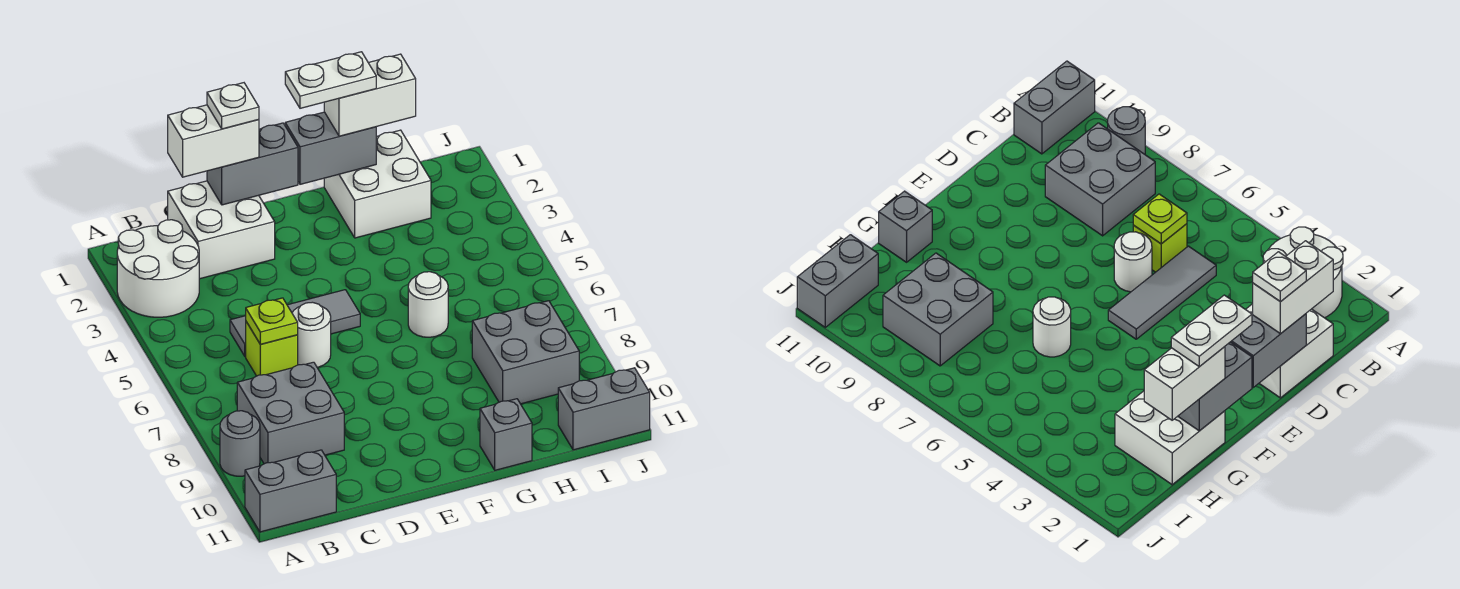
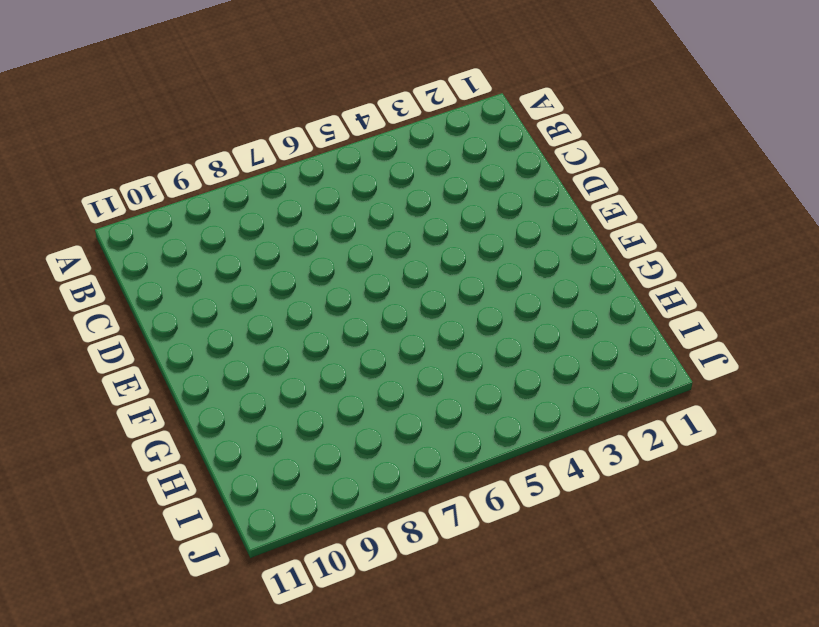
none -> white 2x2 round brick [117,220,199,317]
none -> grey 1x1 round brick [220,411,260,476]
none -> grey 1x2 brick [245,450,336,532]

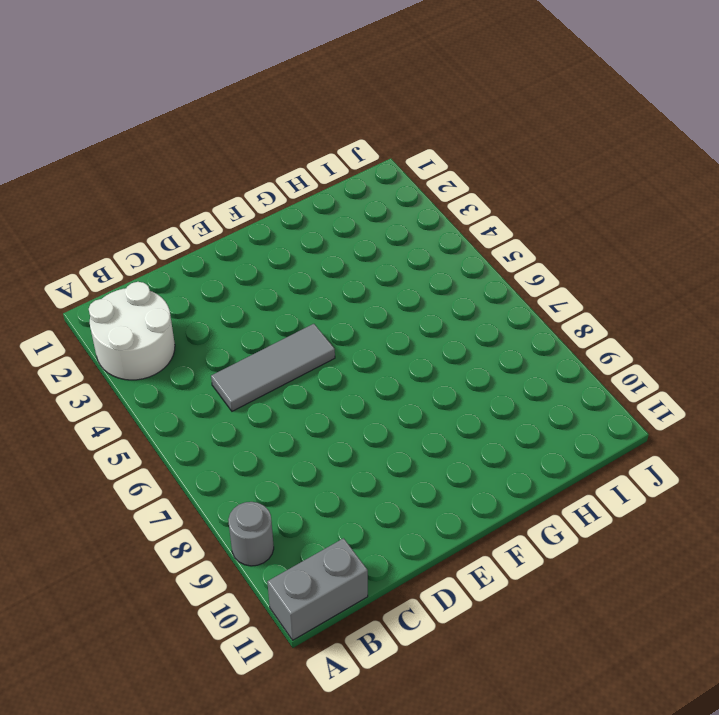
none -> grey 2x2 brick [237,362,344,464]
none -> white 2x2 brick [168,181,275,279]
none -> lime 1x1 brick [246,322,298,376]

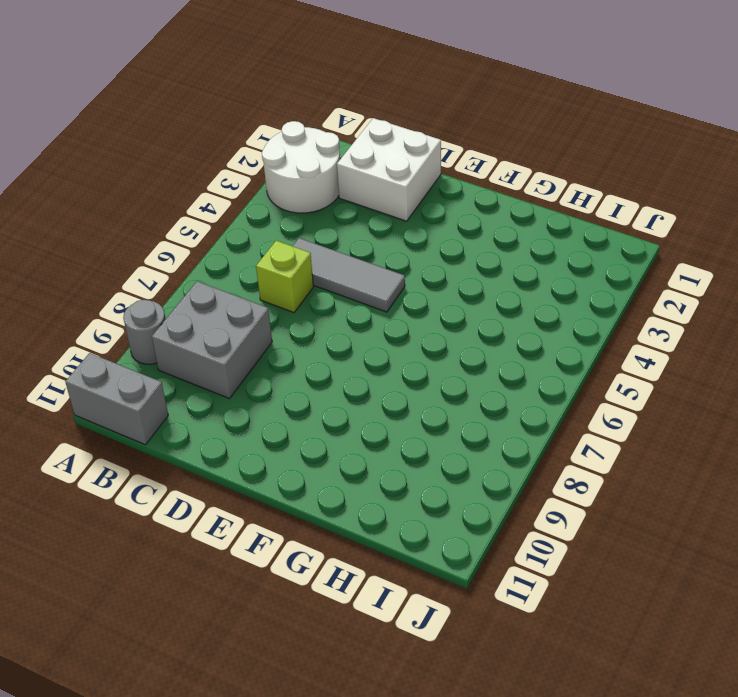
none -> white 1x1 round brick [292,302,331,367]
none -> white 2x2 brick [324,130,431,238]
none -> white 1x1 round brick [408,272,448,337]

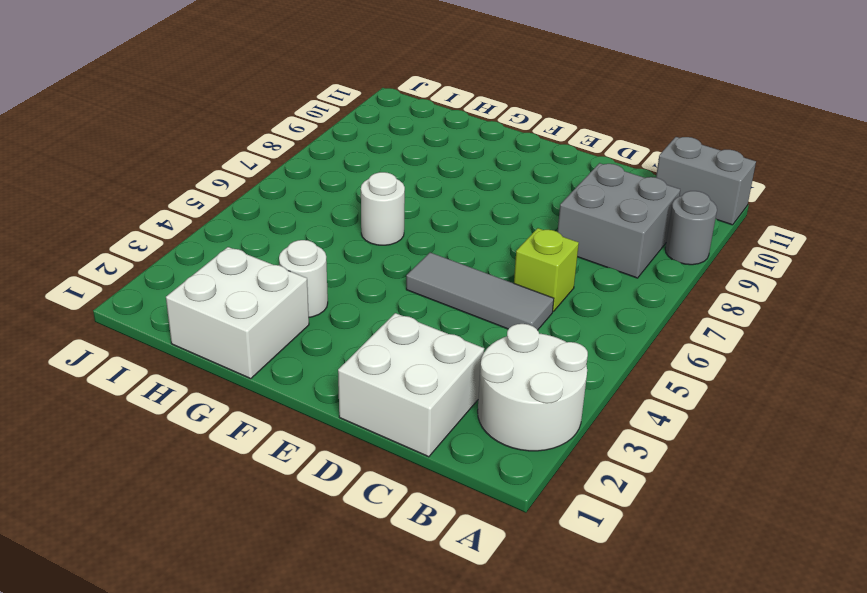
white 1x1 round brick [279,240,328,317] -> white 1x1 round brick moved to [292,302,331,367]
none -> grey 1x1 brick [480,399,532,470]
none -> grey 2x2 brick [472,301,579,404]
none -> grey 1x2 brick [558,368,650,450]

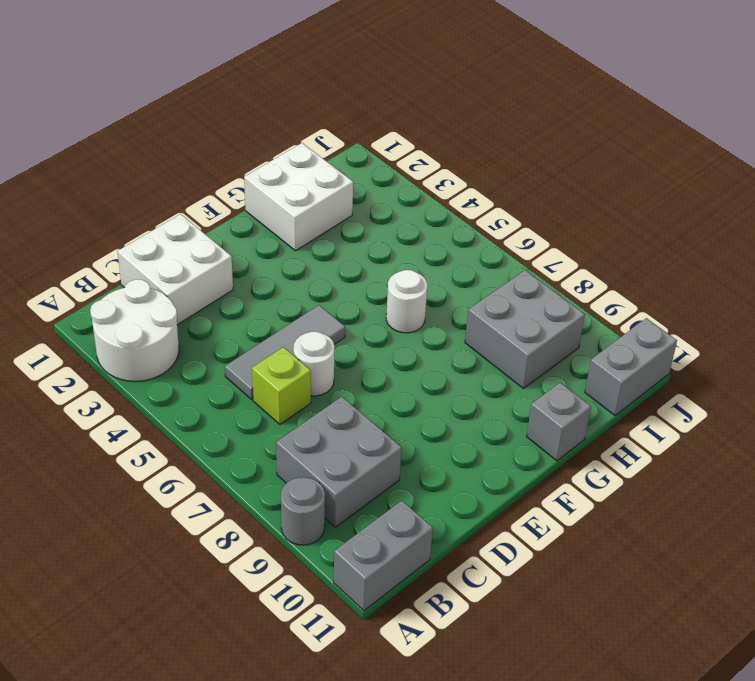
none -> lime 1x1 plate [246,298,298,344]
none -> grey 1x2 brick [207,123,298,205]
none -> grey 1x2 brick [285,112,376,184]

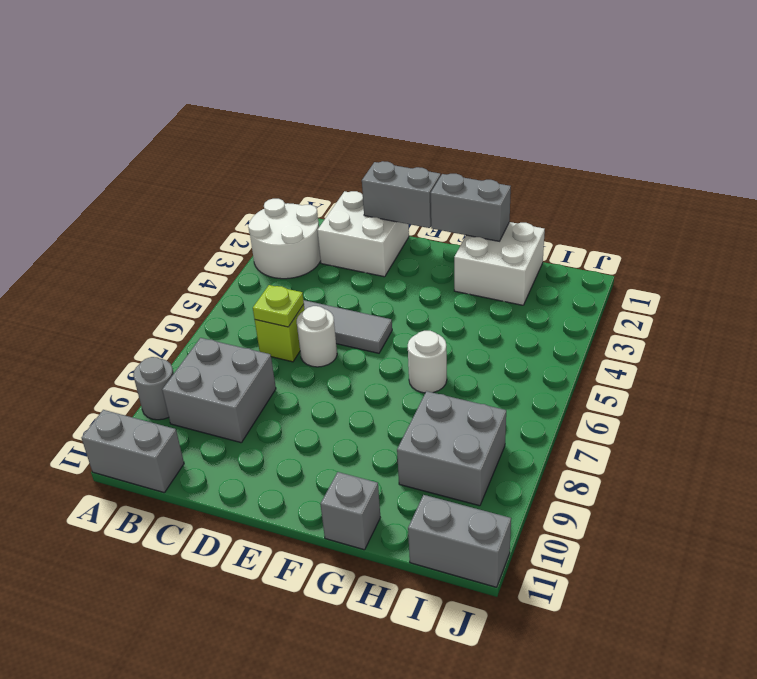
none -> white 1x2 brick [168,105,259,177]
none -> white 1x2 brick [324,54,416,136]
none -> white 1x1 plate [207,83,259,129]

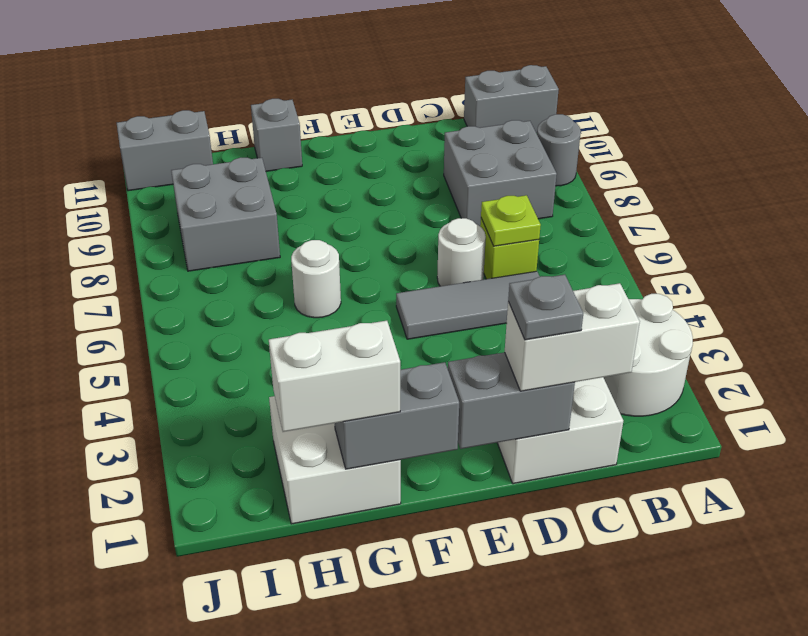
grey 1x1 plate [508,275,583,340] -> white 1x1 plate [207,83,259,129]
none -> white 1x2 plate [285,52,376,108]

